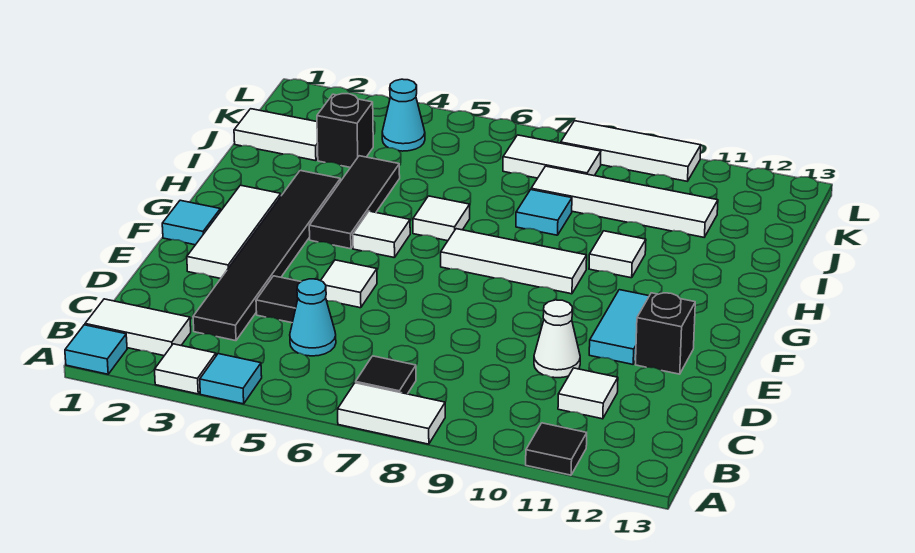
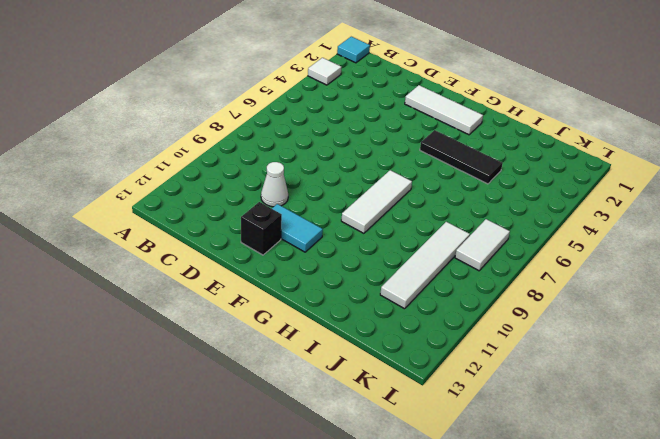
none -> cyan 1x1 tile [200,354,262,404]
none -> white 1x2 tile [338,383,445,444]
none -> black 1x1 tile [526,423,587,475]

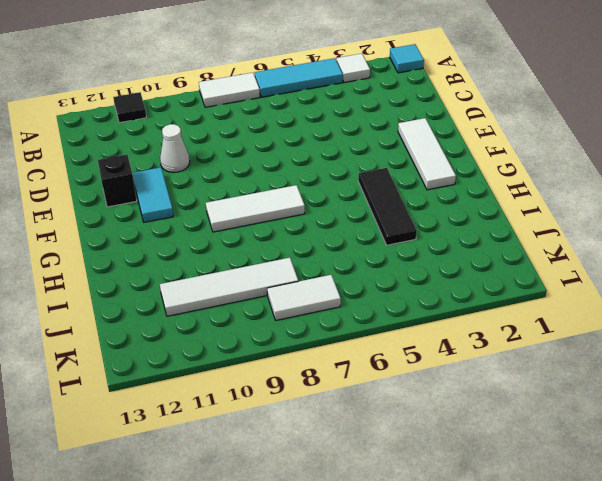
cyan 1x3 tile [255,58,343,97] -> cyan 1x1 tile [200,354,262,404]
none -> white 1x2 tile [85,299,191,356]
none -> black 1x1 tile [356,356,416,394]
none -> black 1x6 tile [193,171,340,341]

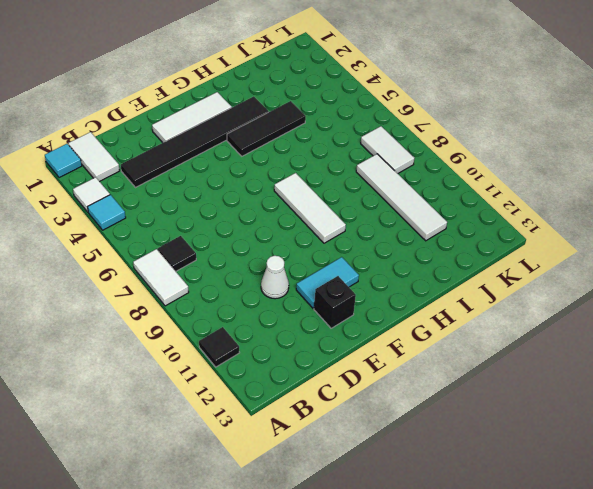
none -> cyan 1x1 cone [290,279,336,356]
none -> white 1x1 tile [558,368,618,419]
none -> black 1x1 tile [256,276,301,323]

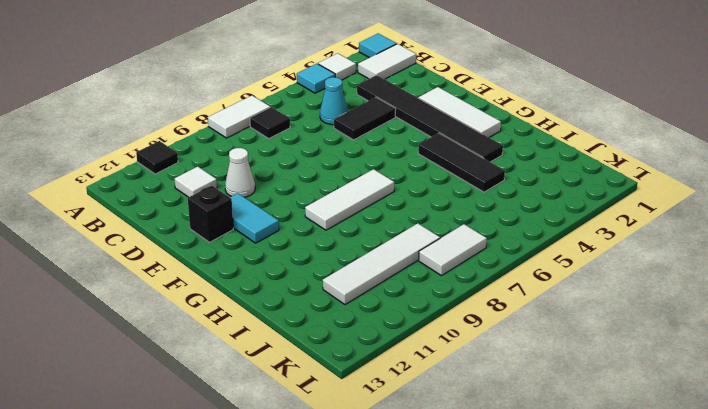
black 1x2 tile [334,97,396,140] -> black 1x1 tile [256,276,301,323]
none -> white 1x1 tile [321,260,377,308]
none -> cyan 1x1 tile [162,200,221,245]
none -> white 1x1 tile [353,211,410,258]

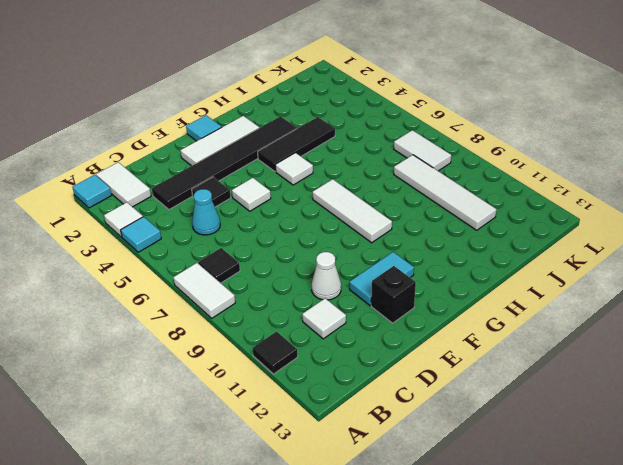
none -> white 1x1 tile [413,196,470,241]
none -> white 1x1 tile [589,231,646,278]
none -> cyan 1x1 tile [516,190,572,235]

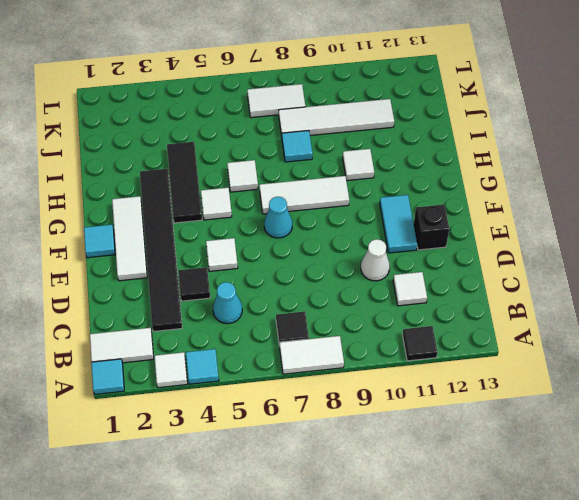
cyan 1x1 cone [264,197,292,238] -> cyan 1x1 cone moved to [382,79,425,151]
none -> white 1x2 tile [234,109,318,161]
none -> black 1x1 brick [317,94,373,167]
none -> white 1x3 tile [561,121,701,181]

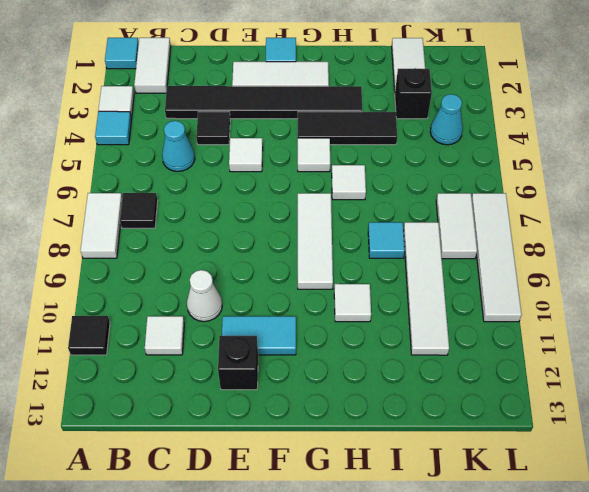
white 1x4 tile [472,193,522,322] -> white 1x3 tile [561,121,701,181]

